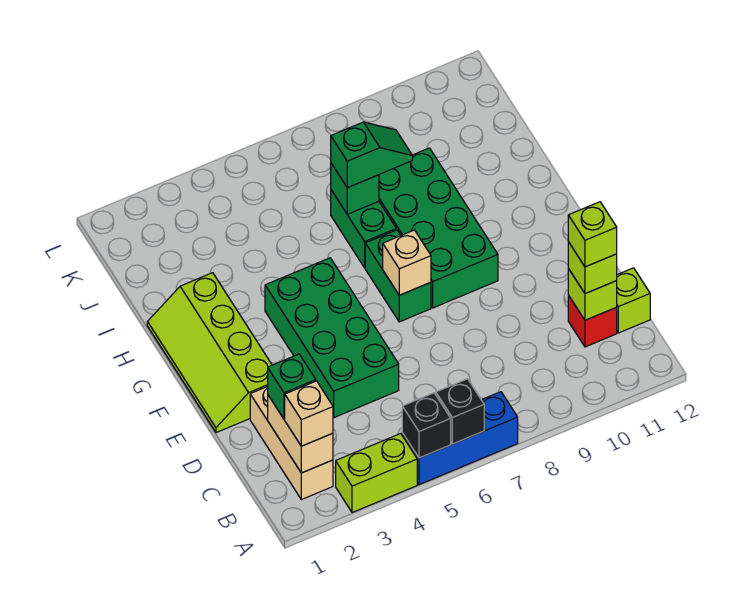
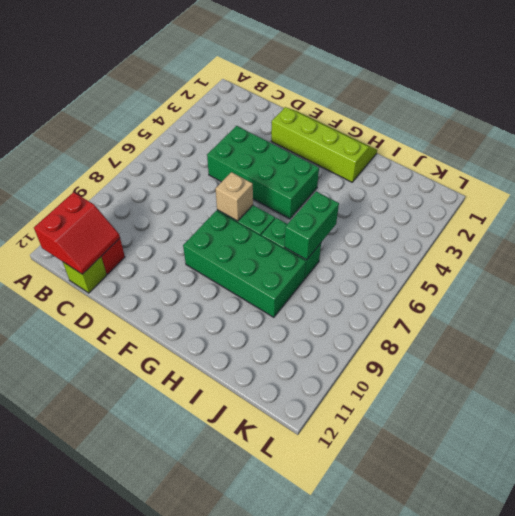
red 2x2 slope [34,192,120,274] -> lime 1x1 brick [568,269,617,320]
green 1x2 brick [284,191,339,260] -> green 1x1 brick [331,163,379,214]
none -> lime 1x2 brick [336,434,417,513]
none -> blue 1x3 brick [402,392,518,485]
none -> tan 1x3 brick [250,386,333,500]

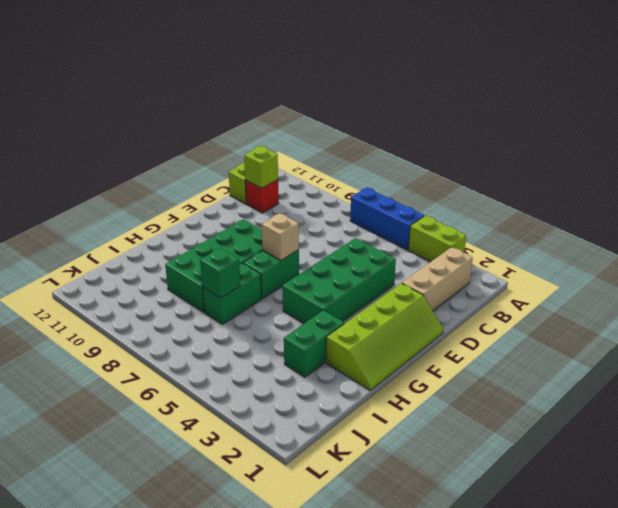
green 1x2 brick [284,310,344,377] -> none
none -> black 1x1 brick [402,393,451,458]
none -> black 1x1 brick [436,379,484,444]
none -> tan 1x2 brick [268,395,333,473]

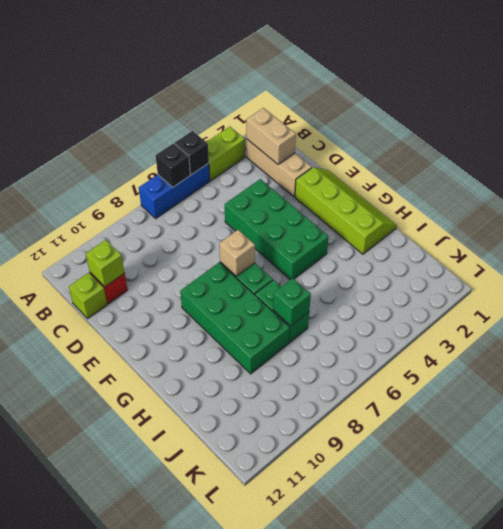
none -> tan 1x1 brick [285,381,333,446]
none -> green 1x1 brick [268,354,316,419]
none -> lime 1x1 brick [568,242,617,294]

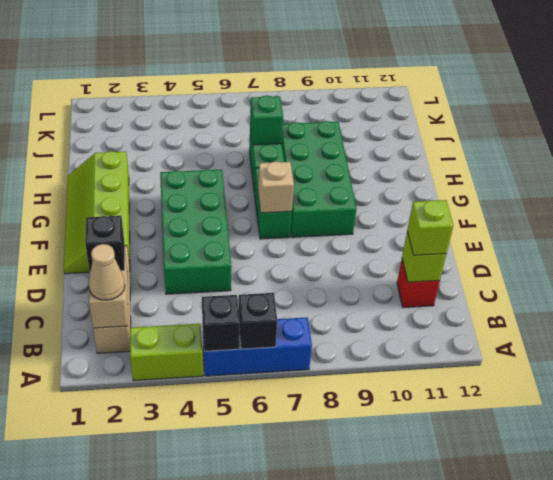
tan 1x1 cone [89,244,125,300] -> tan 1x1 brick [285,381,333,446]
black 1x1 brick [85,216,125,272] -> green 1x1 brick [268,354,316,419]
none -> lime 1x1 brick [617,268,650,333]
none -> green 1x2 slope [331,122,413,188]
none -> lime 1x1 brick [568,202,617,267]

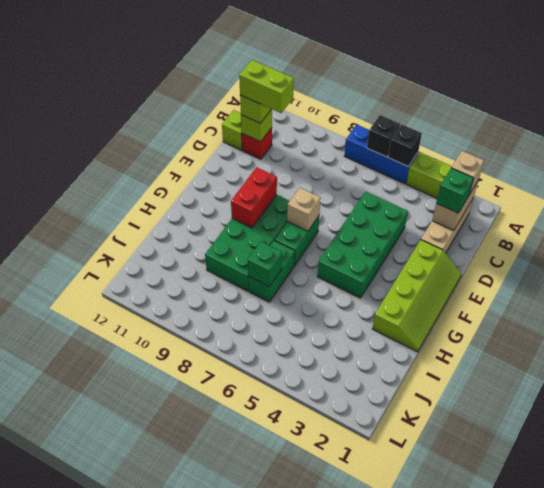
lime 1x2 brick [239,60,294,113] -> lime 1x1 brick [568,202,617,267]
red 1x2 brick [231,167,277,228] -> none
none -> green 1x2 slope [331,122,413,188]

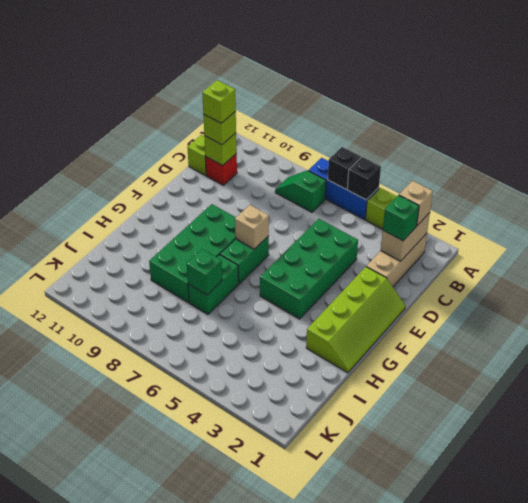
green 1x2 slope [275,170,326,212] -> green 1x2 slope moved to [331,122,413,188]

